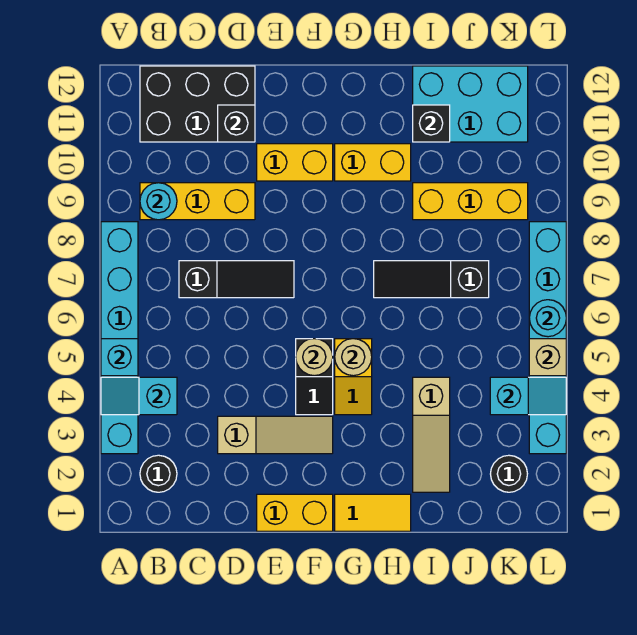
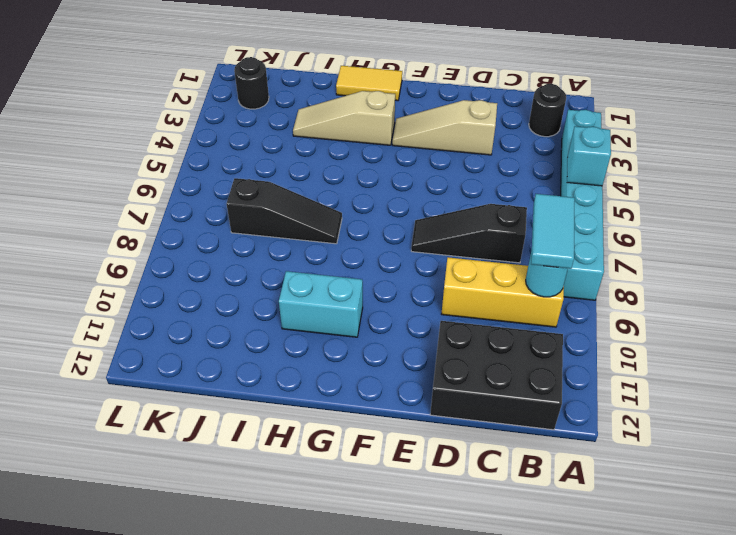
cyan 1x2 tile [531,194,575,269] -> none
tan 1x3 slope [293,91,395,145] -> tan 1x3 slope turned to [413,377,450,492]
cyan 1x2 brick [279,271,363,337] -> yellow 1x2 brick [335,144,411,181]
none -> yellow 1x2 brick [257,494,333,531]
none -> yellow 1x2 brick [257,144,333,181]
none -> black 1x2 slope [296,339,333,415]

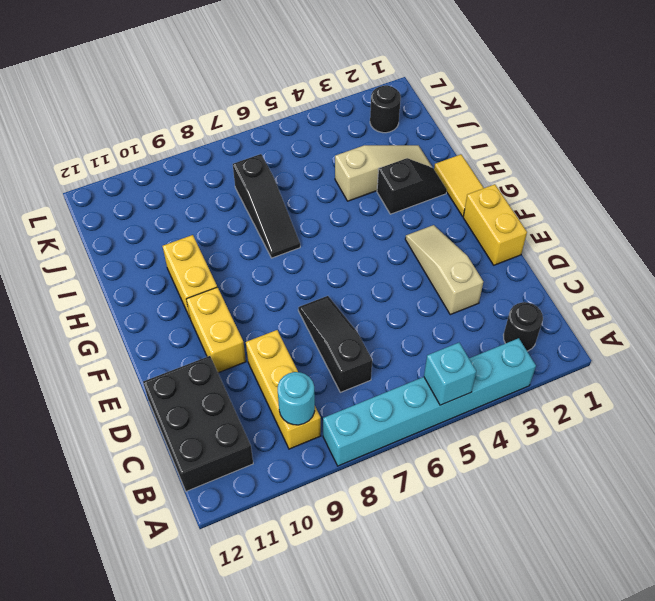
black 1x2 slope [377,158,447,214] -> black 1x2 slope moved to [296,339,333,415]
none -> yellow 1x2 slope [335,339,372,415]
none -> yellow 1x3 brick [413,183,528,220]
none -> cyan 2x3 brick [413,66,528,142]

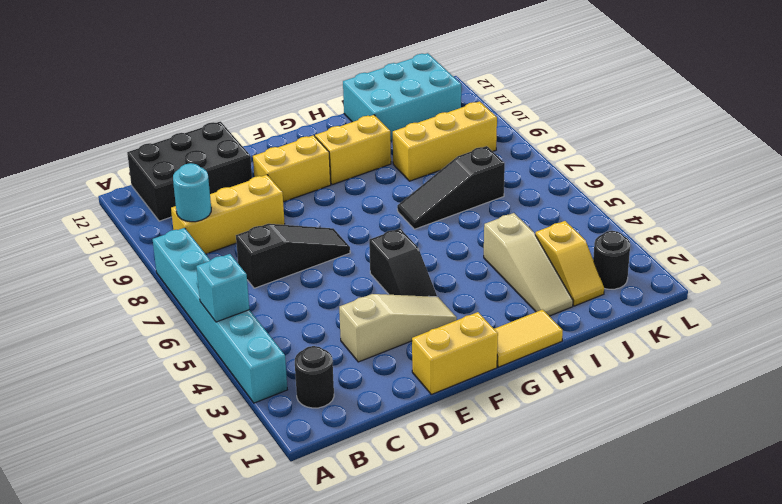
yellow 1x2 slope [535,221,604,306] -> yellow 1x2 slope moved to [335,339,372,415]
none -> cyan 1x6 brick [529,222,566,454]
none -> cyan 1x2 slope [101,377,177,415]
none -> black 1x1 brick [218,105,255,142]

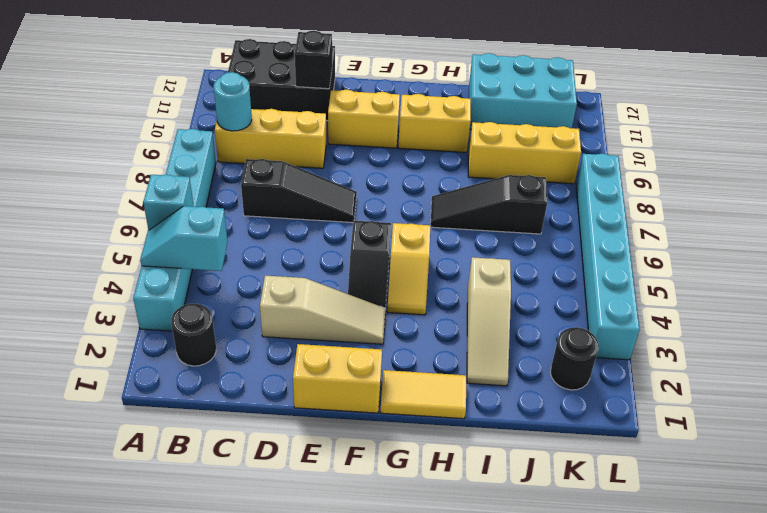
none -> tan 1x1 round brick [296,339,333,376]
none -> tan 1x1 round brick [335,339,372,376]
none -> black 1x1 brick [413,105,450,142]

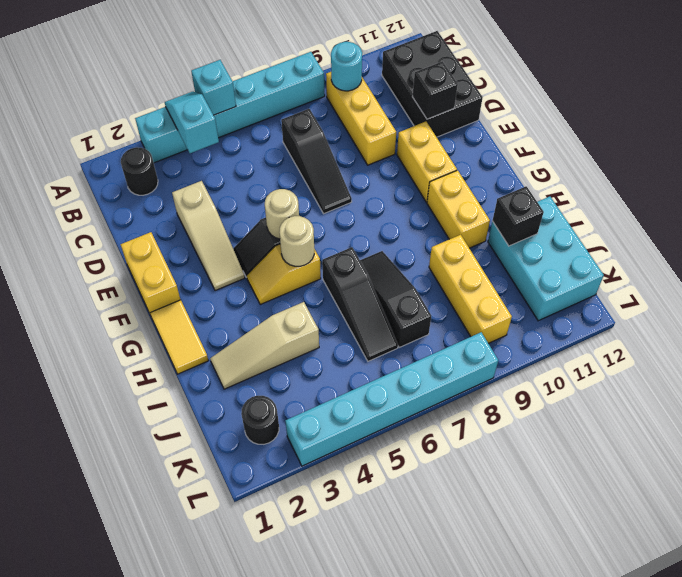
black 1x3 slope [322,247,398,361] -> none
none -> cyan 1x2 slope [490,377,566,415]
none -> tan 1x1 brick [529,339,566,376]
none -> cyan 1x1 round brick [529,300,566,337]

